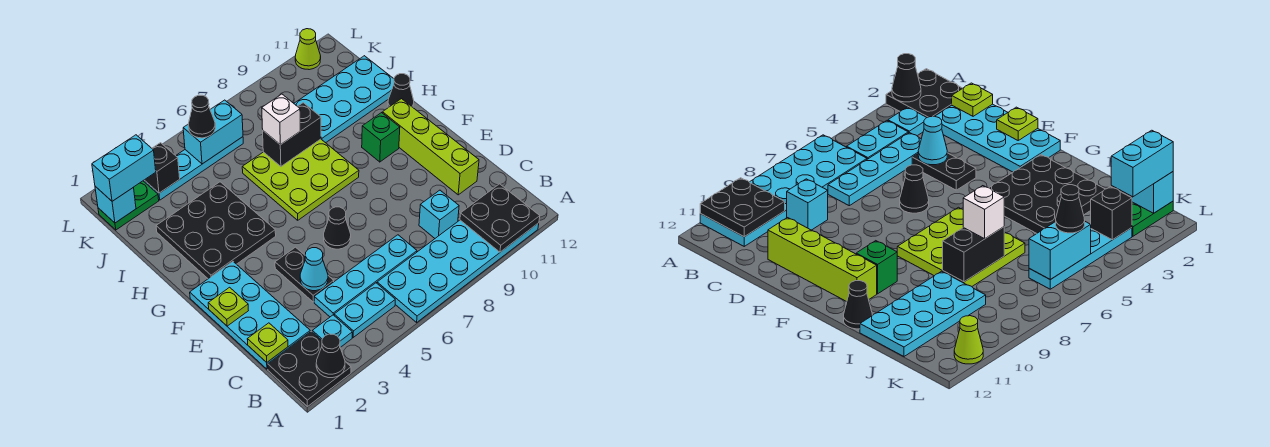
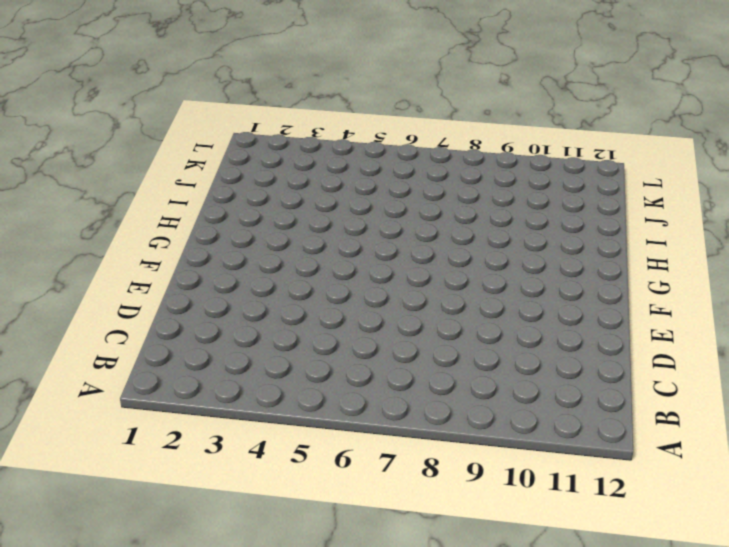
none -> black 2x2 plate [268,331,351,406]
none -> cyan 2x6 plate [377,220,539,322]
none -> cyan 1x1 plate [312,315,352,347]
none -> cyan 1x2 plate [334,283,395,337]

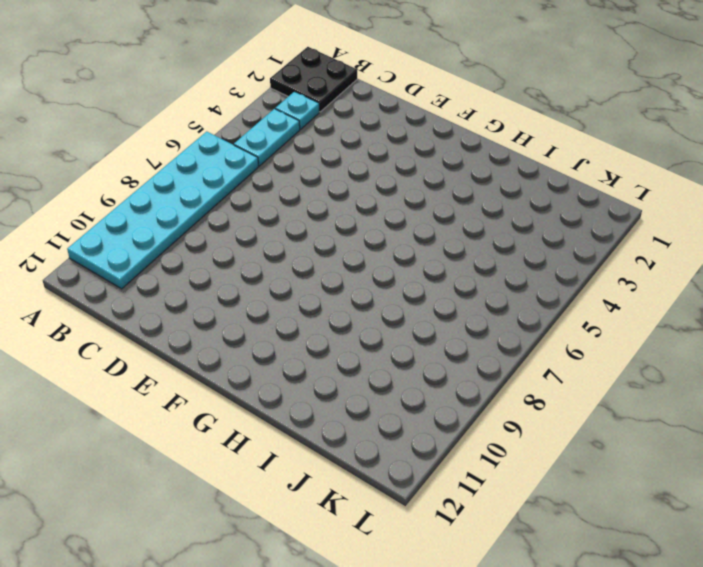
none -> cyan 2x4 plate [190,262,310,369]
none -> cyan 1x4 plate [314,235,417,317]
none -> cyan 1x1 brick [419,190,459,238]
none -> black 1x2 plate [275,247,334,302]

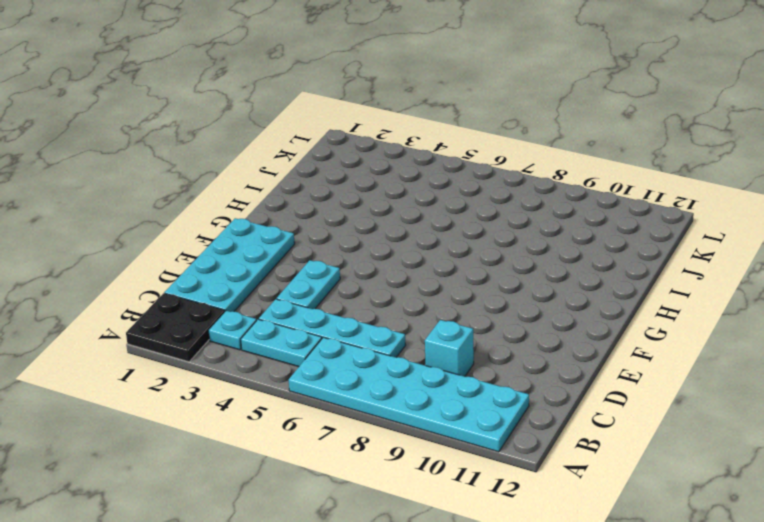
cyan 1x2 plate [277,260,340,309] -> black 1x2 plate [275,247,334,302]
none -> lime 1x4 brick [382,99,479,195]
none -> black 1x1 cone [324,207,351,249]
none -> black 3x3 plate [156,182,276,279]
none -> lime 3x3 plate [242,139,359,220]

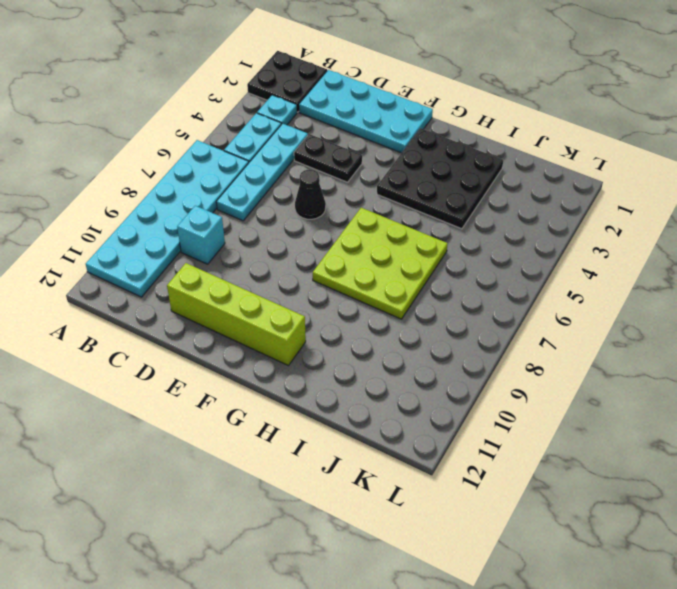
none -> green 1x1 brick [362,113,400,162]
none -> black 1x1 cone [388,74,414,107]
none -> cyan 2x4 plate [294,56,394,143]
none -> green 1x2 plate [98,181,159,230]

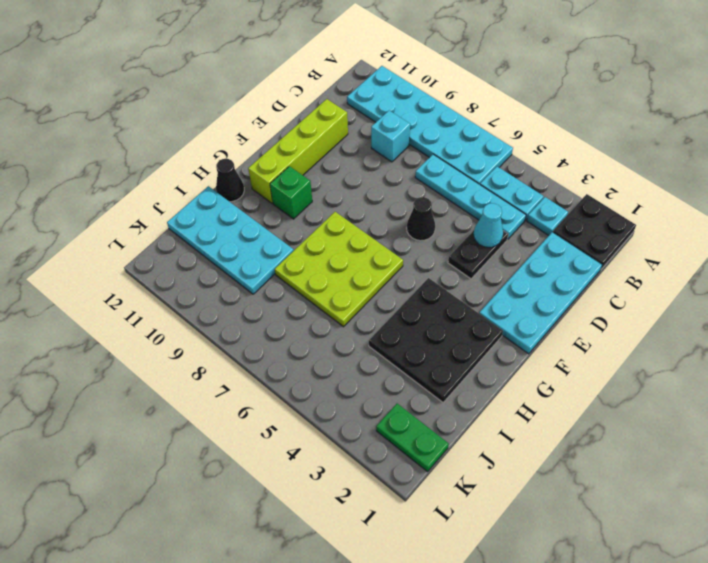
none -> cyan 1x4 plate [143,137,243,200]
none -> lime 1x1 cone [295,29,321,70]
none -> black 1x1 cone [316,334,345,378]
none -> black 2x2 plate [460,184,540,252]

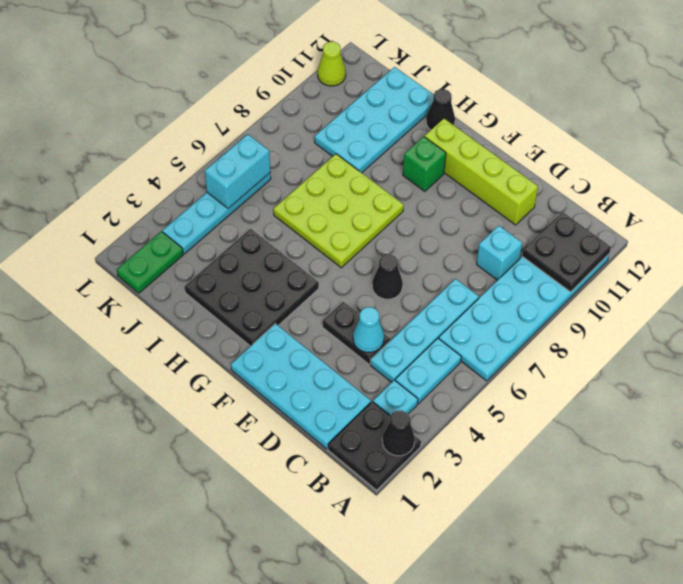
none -> lime 1x1 plate [247,323,288,362]
none -> lime 1x1 plate [208,287,248,326]
none -> black 1x2 brick [263,103,321,166]
none -> cyan 1x1 brick [95,186,136,223]

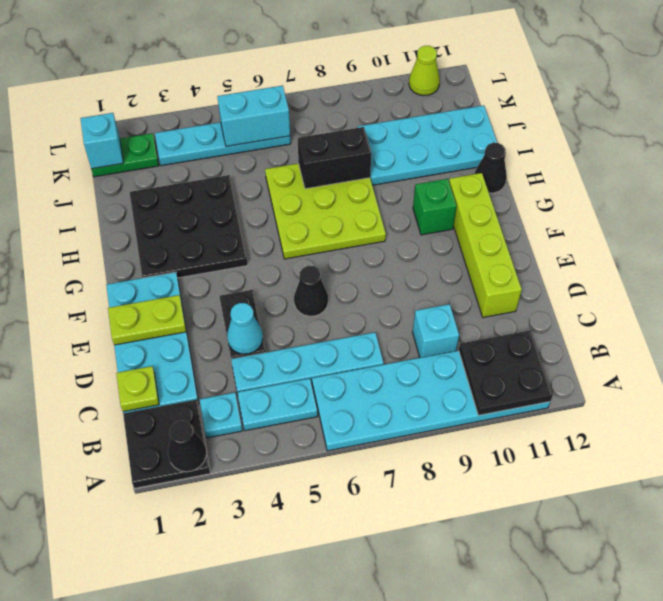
lime 1x2 plate [108,295,186,345] -> lime 1x1 plate [208,287,248,326]
none -> black 1x1 brick [145,143,180,193]
none -> white 1x1 brick [262,94,300,145]
none -> cyan 1x2 brick [92,135,156,201]
none -> black 1x1 cone [188,95,215,138]

